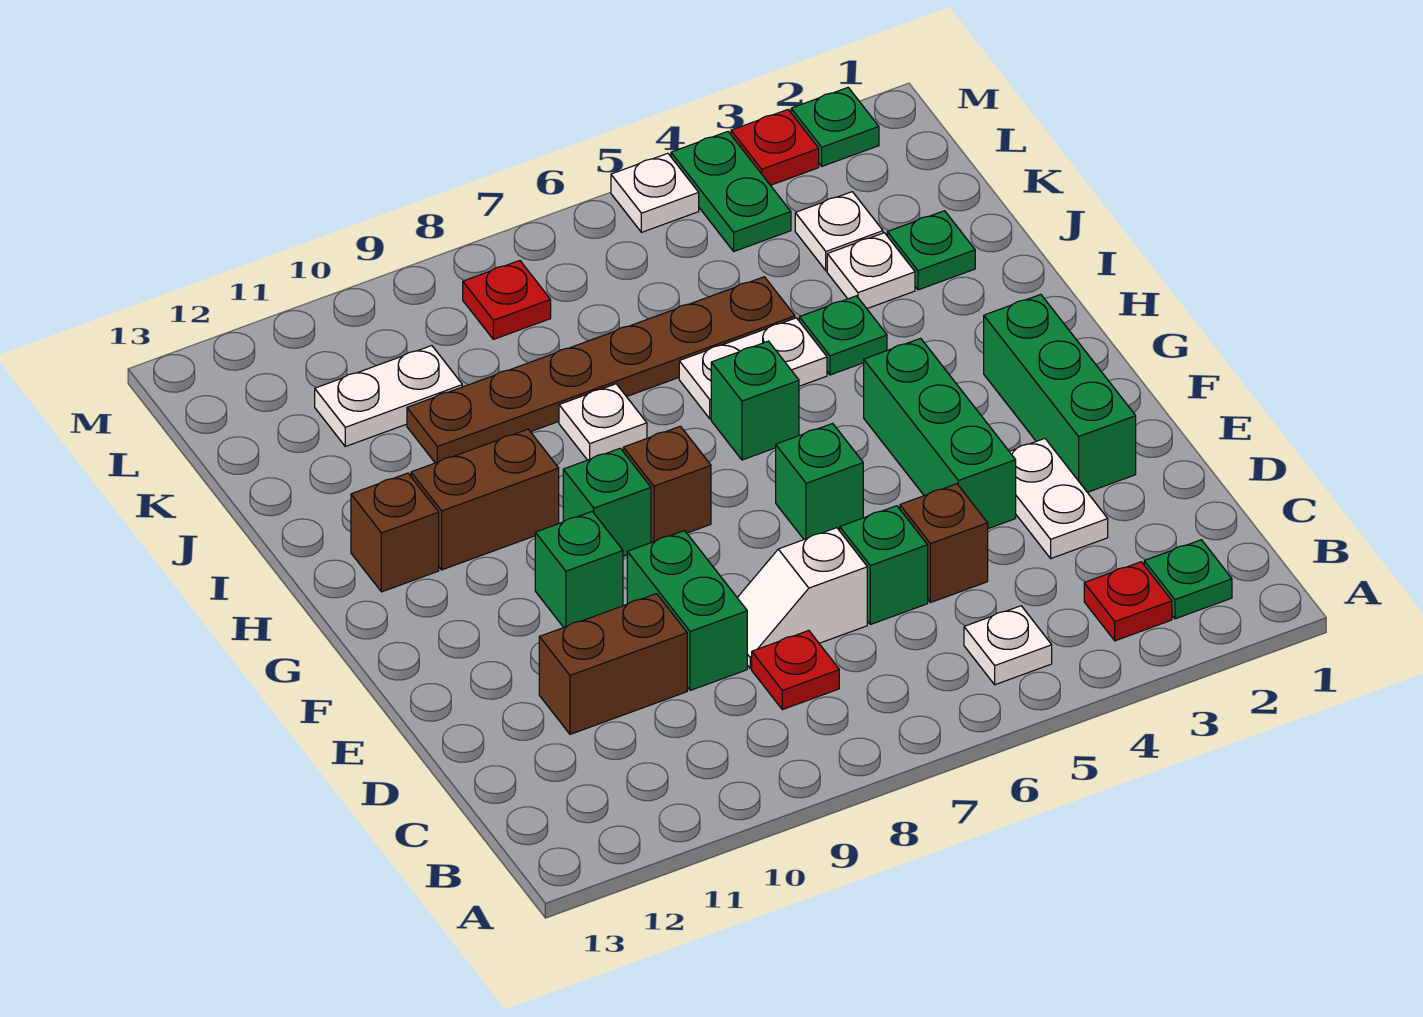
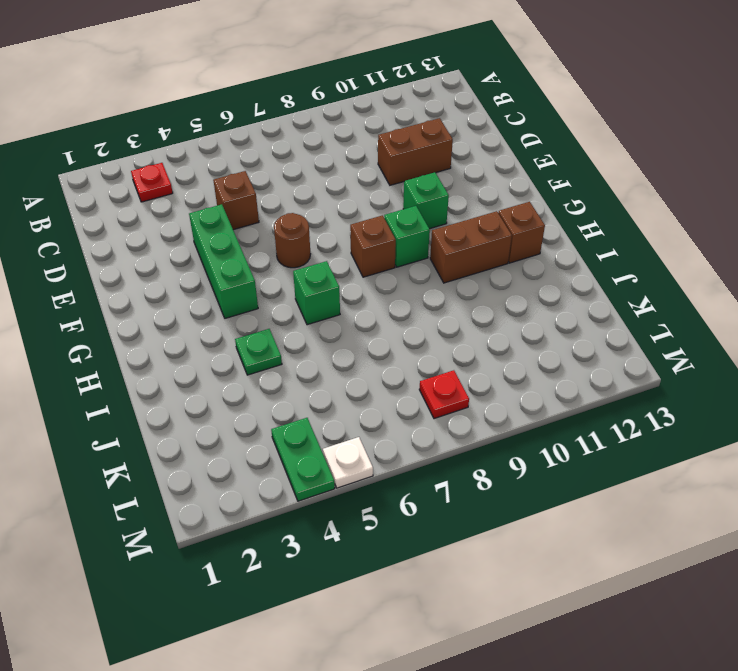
brown 1x1 round brick [274,213,310,268] -> green 1x1 brick [776,423,863,539]
none -> green 1x1 plate [1144,540,1232,619]
none -> white 1x1 plate [964,606,1052,685]
none -> red 1x1 plate [752,631,839,710]
none -> white 1x2 plate [1009,438,1108,558]

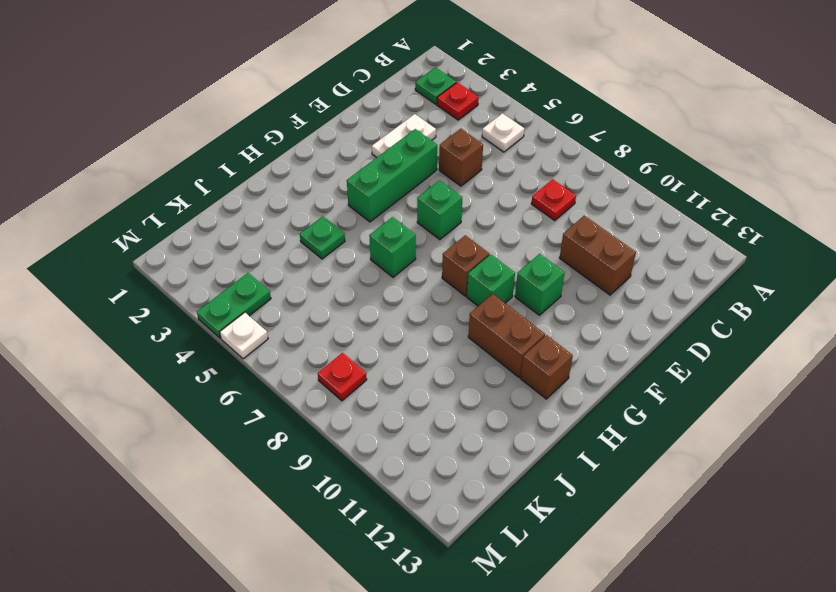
none -> green 1x1 brick [840,506,928,625]
none -> white 1x2 slope [737,528,867,668]
none -> green 1x2 brick [627,531,747,690]
none -> green 1x3 brick [984,294,1136,492]

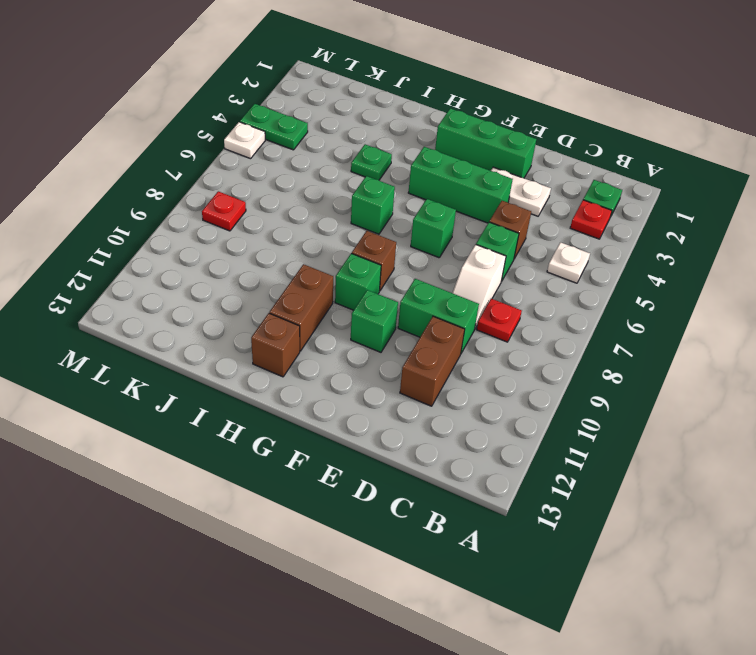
none -> white 1x2 plate [679,318,827,419]
none -> white 1x1 plate [559,384,647,460]
none -> green 1x1 plate [887,211,975,290]
none -> white 1x1 plate [827,233,915,308]

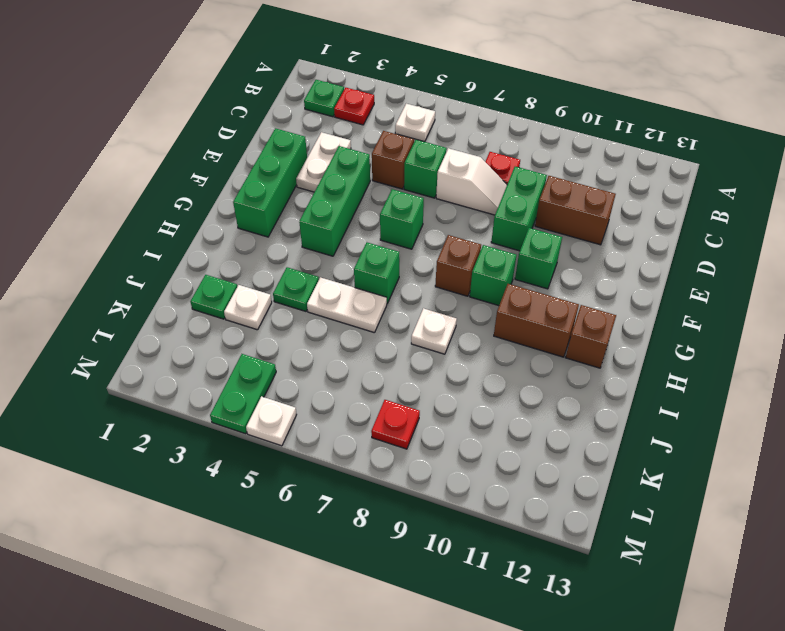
none -> brown 1x6 plate [407,277,795,463]
none -> white 1x1 plate [795,192,883,271]
none -> white 1x2 plate [315,346,462,446]
none -> green 1x1 plate [791,88,879,166]

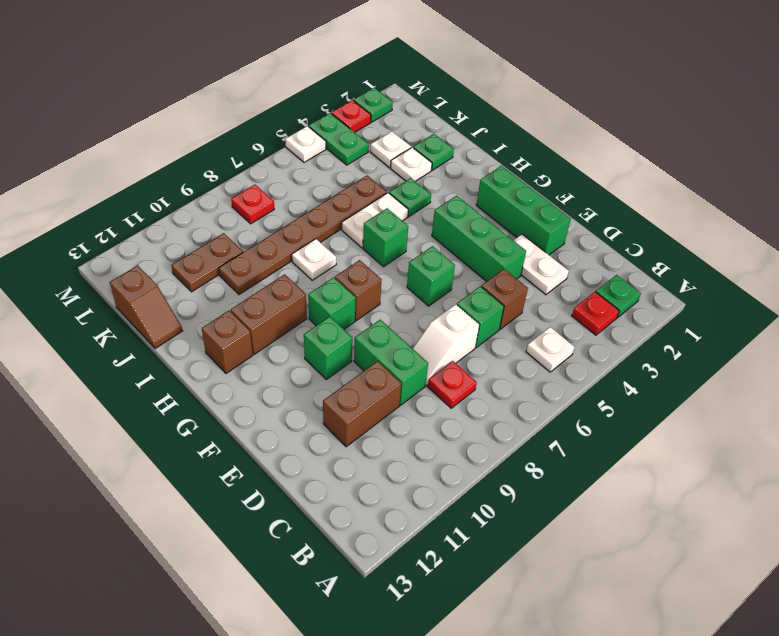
brown 1x2 slope [110,266,182,349] -> none
brown 1x2 plate [171,233,243,292] -> white 1x2 plate [315,346,462,446]

